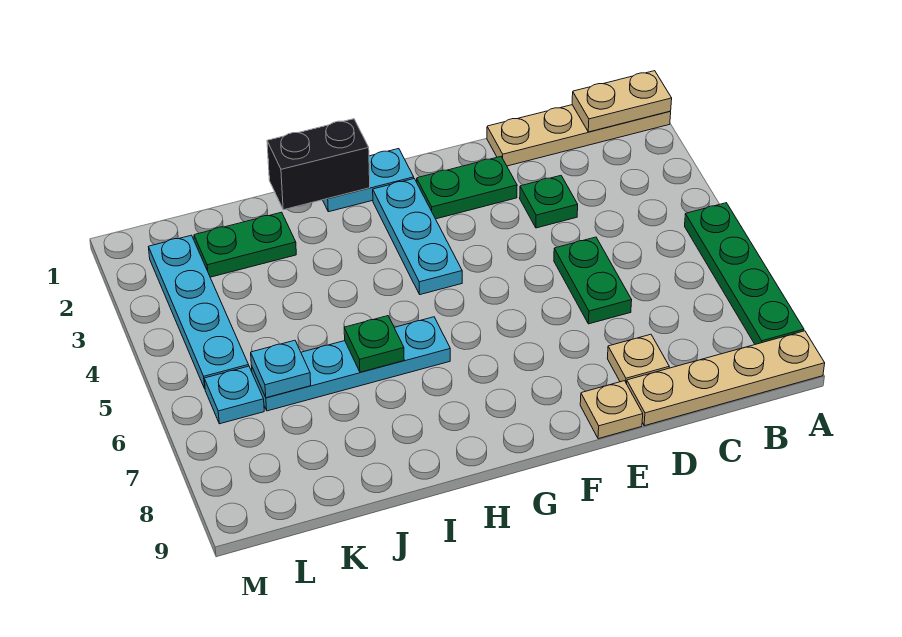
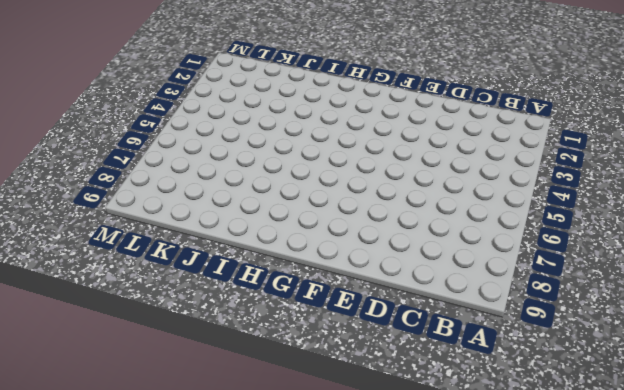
none -> tan 1x4 plate [487,105,671,166]
none -> green 1x4 plate [685,203,804,344]
none -> tan 1x4 plate [627,331,825,426]

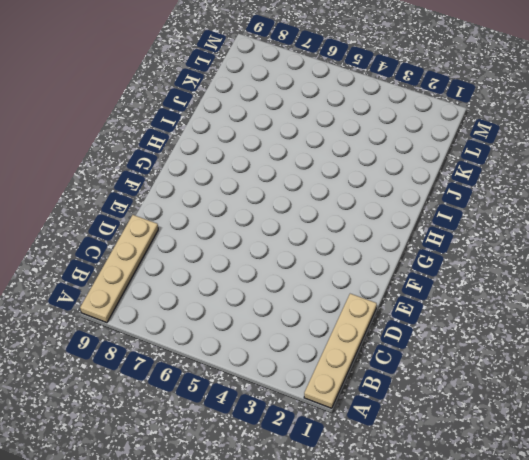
none -> green 1x4 plate [685,203,804,344]
none -> green 1x1 plate [520,176,578,228]
none -> green 1x2 plate [554,237,632,324]

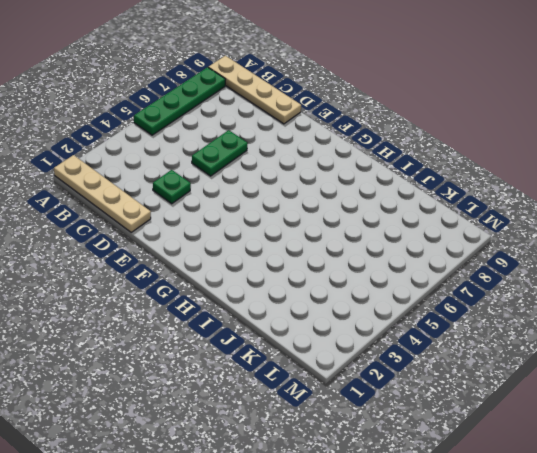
none -> tan 1x1 plate [607,334,669,384]
none -> green 1x2 plate [417,157,517,219]
none -> tan 1x1 plate [580,381,643,439]

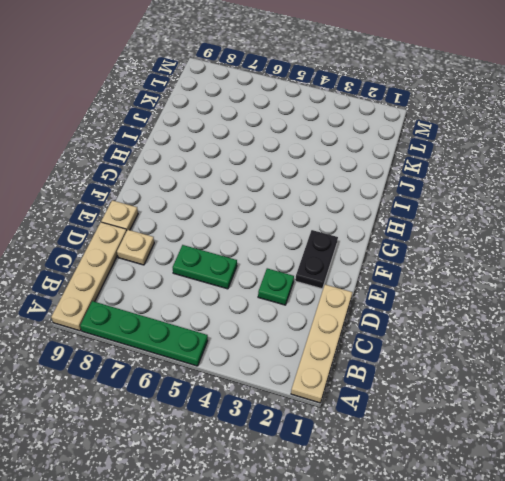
black 1x2 plate [295,230,338,289] -> green 1x2 plate [417,157,517,219]
none -> cyan 1x2 plate [323,149,414,212]
none -> cyan 1x3 plate [373,179,462,295]
none -> cyan 1x4 plate [252,317,450,411]

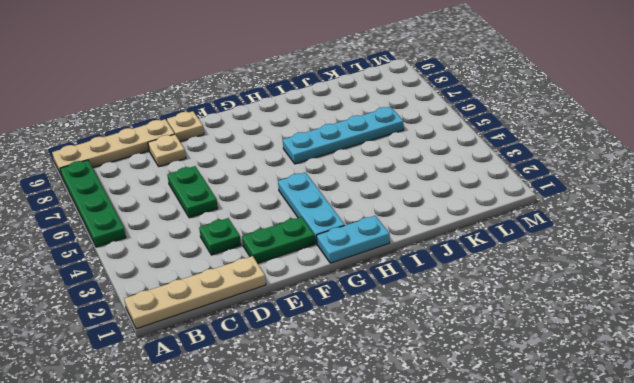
none -> green 1x2 plate [194,212,296,277]
none -> cyan 1x4 plate [149,235,249,388]
none -> cyan 1x1 plate [204,366,264,424]

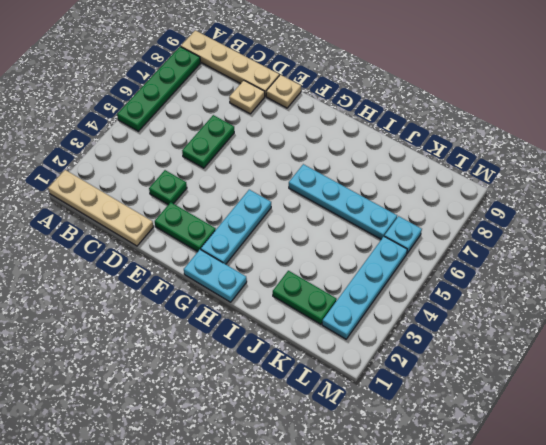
none -> tan 1x2 plate [572,71,672,132]
none -> black 1x2 brick [267,119,370,210]
none -> green 1x1 plate [344,316,404,372]

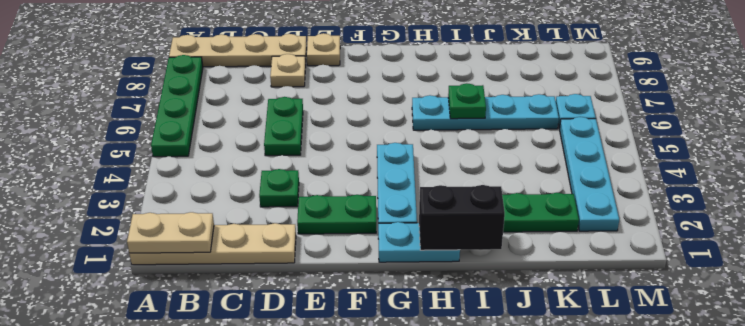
none -> cyan 1x1 plate [251,340,311,398]

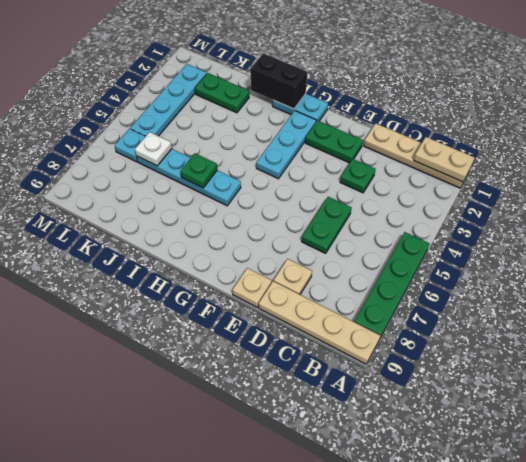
white 1x1 plate [135,132,172,166] -> cyan 1x1 plate [251,340,311,398]

